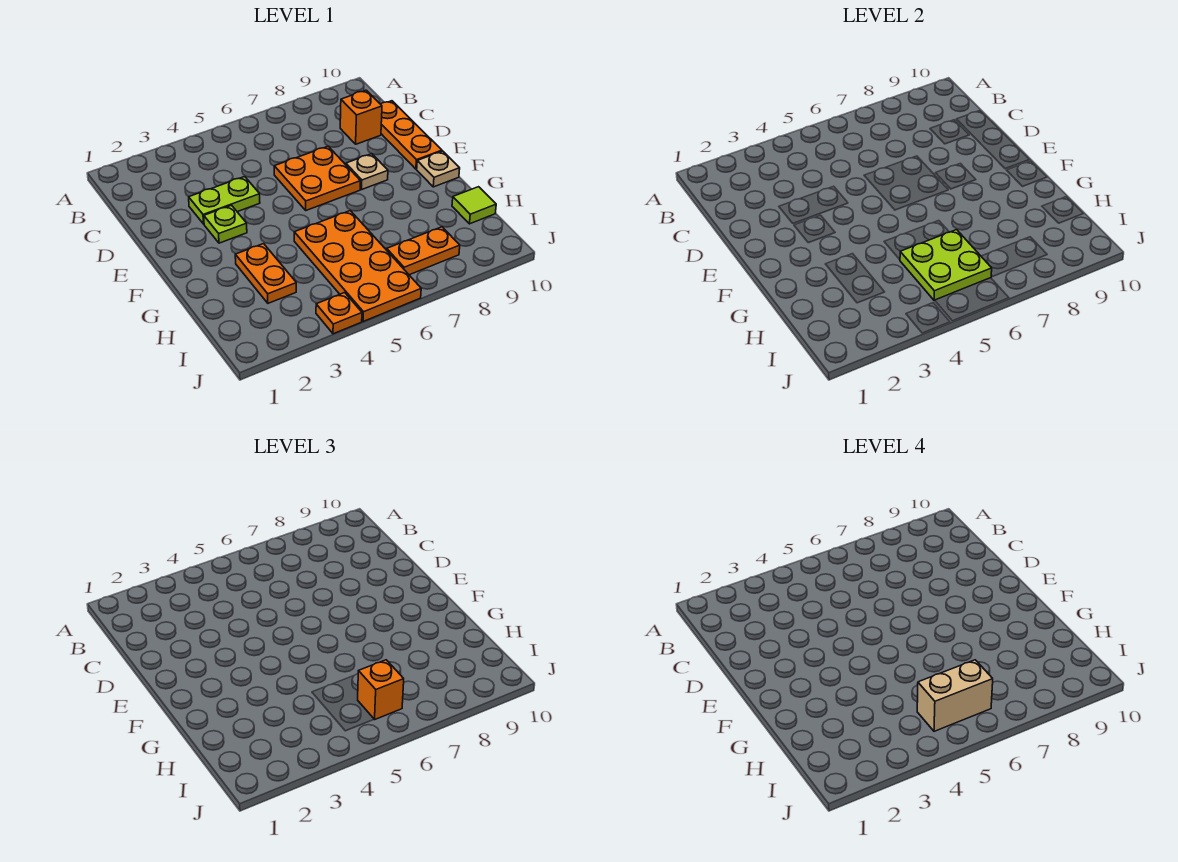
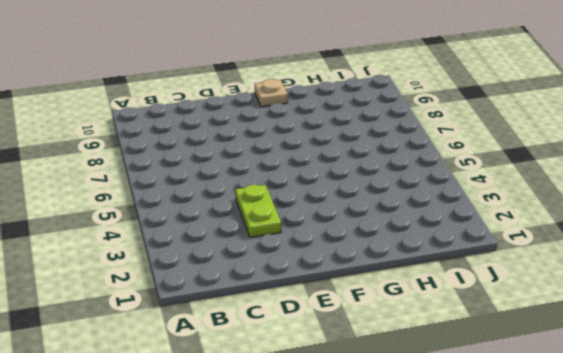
none -> orange 1x1 brick [340,90,382,144]
none -> orange 1x3 plate [381,101,442,169]
none -> orange 2x2 plate [274,146,360,210]

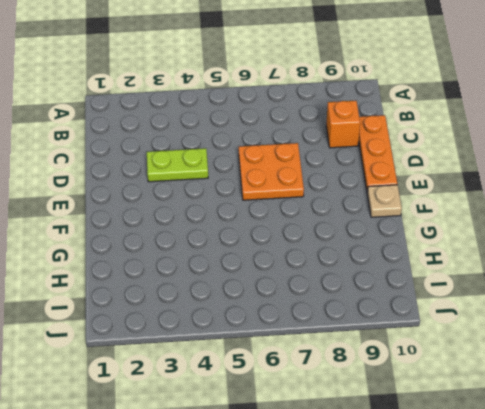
none -> lime 1x1 plate [204,205,247,243]
none -> tan 1x1 plate [346,154,388,189]
none -> orange 1x2 plate [235,244,296,303]

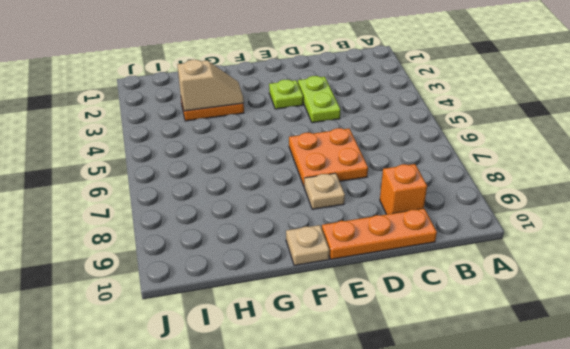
tan 1x2 slope [177,60,244,111] -> none
none -> orange 2x4 plate [294,211,421,322]
none -> lime 1x1 tile [452,187,496,224]
none -> orange 1x2 plate [387,227,460,275]

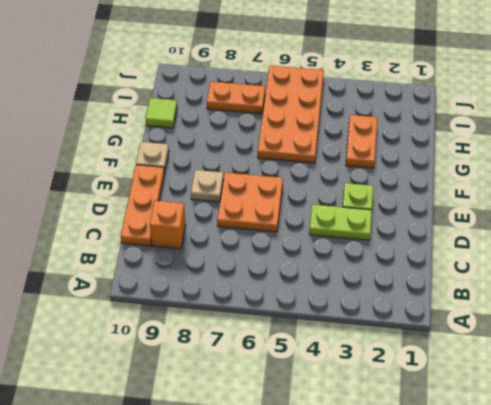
none -> orange 1x1 plate [316,293,362,334]
none -> lime 2x2 plate [900,230,992,300]
none -> orange 1x1 brick [358,660,404,719]

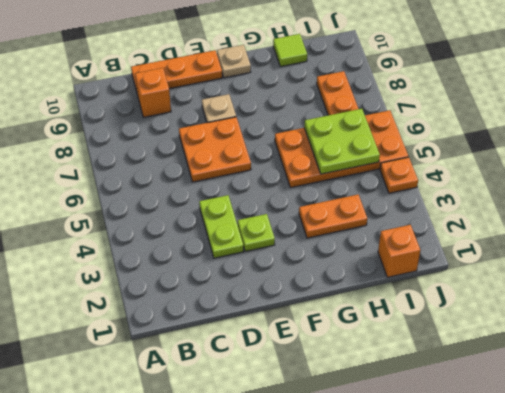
orange 1x1 brick [378,225,420,277] -> orange 1x1 brick moved to [358,660,404,719]
none -> tan 1x2 brick [917,660,993,731]

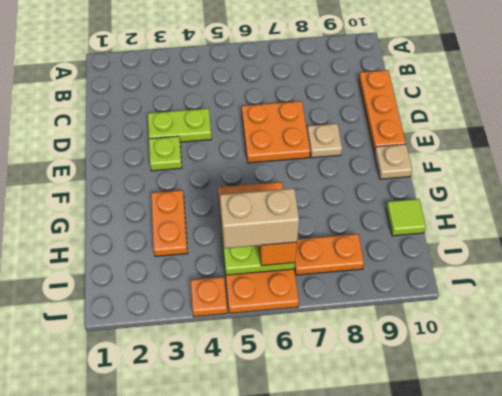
none -> orange 1x1 brick [340,90,382,144]

